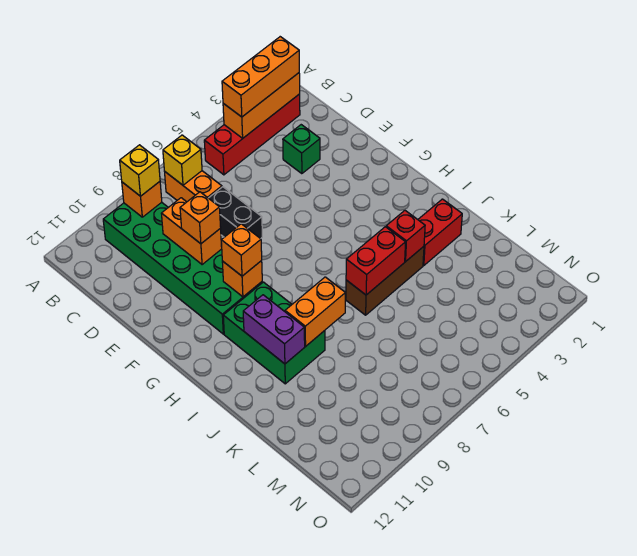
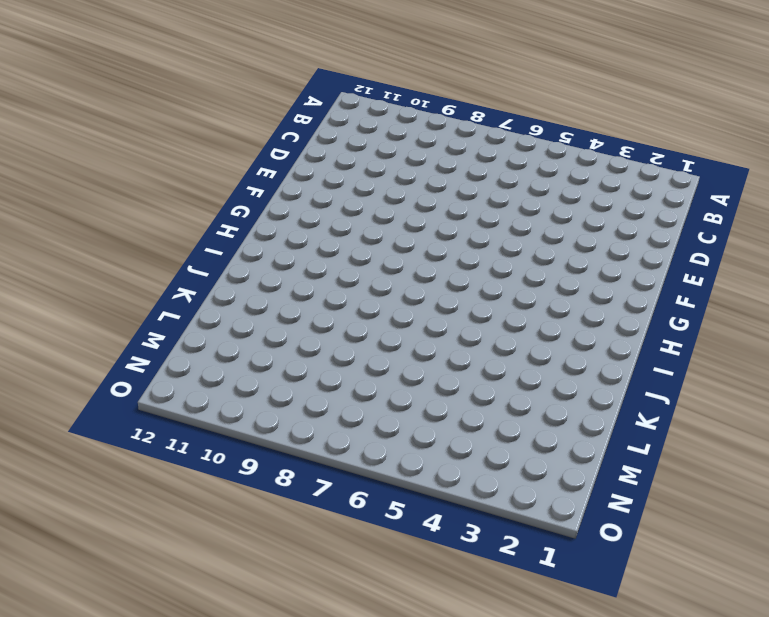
none -> red 1x4 brick [204,94,300,175]
none -> orange 1x2 brick [165,171,222,202]
none -> green 2x6 brick [103,202,262,334]

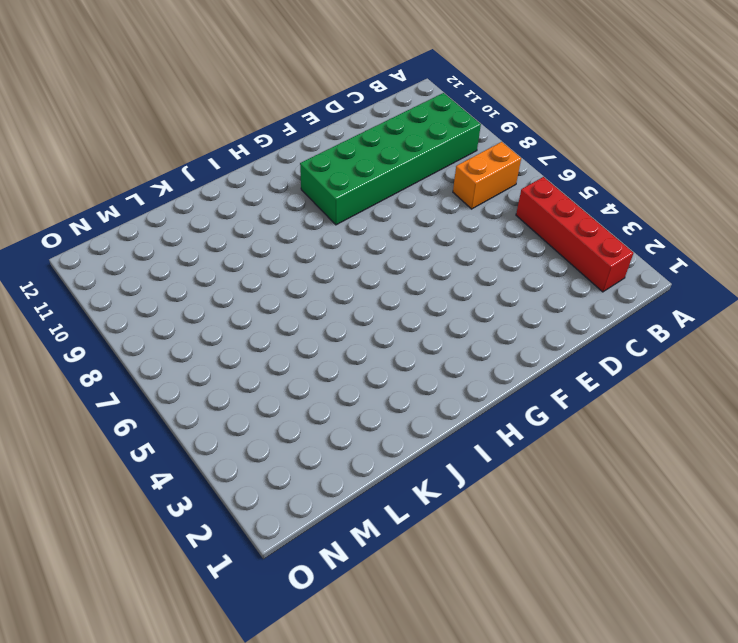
none -> green 1x1 brick [283,125,320,174]
none -> black 1x2 brick [209,187,262,239]
none -> green 2x3 brick [223,282,325,384]

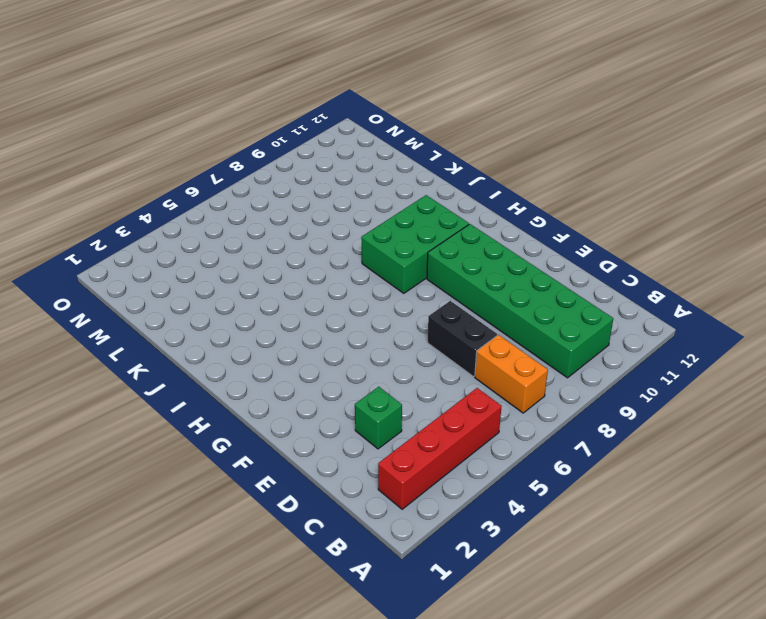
green 2x3 brick [361,195,469,293] -> green 2x3 brick turned to [223,282,325,384]
none -> red 1x2 brick [418,199,462,265]
none -> brown 1x3 brick [346,247,424,315]
none -> orange 1x3 brick [223,73,300,138]

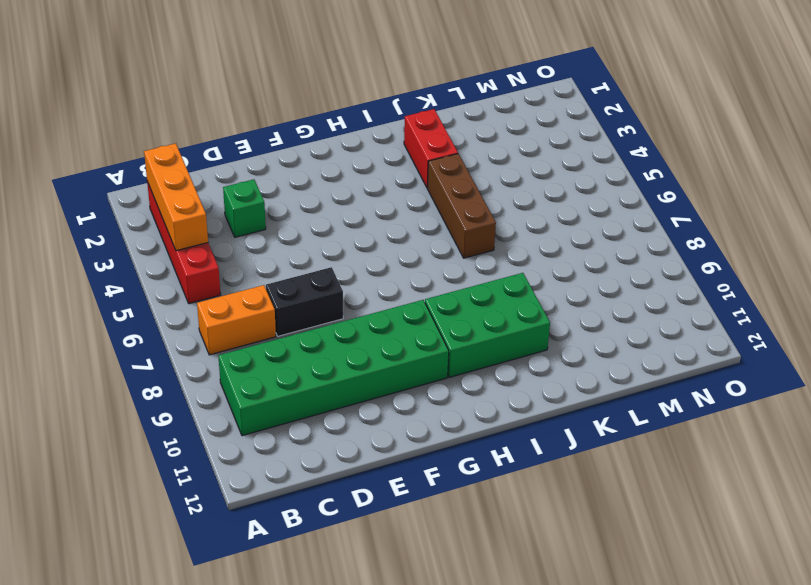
none -> yellow 1x1 brick [163,135,202,185]
none -> orange 1x1 brick [122,182,162,217]
none -> orange 1x2 brick [161,198,222,265]

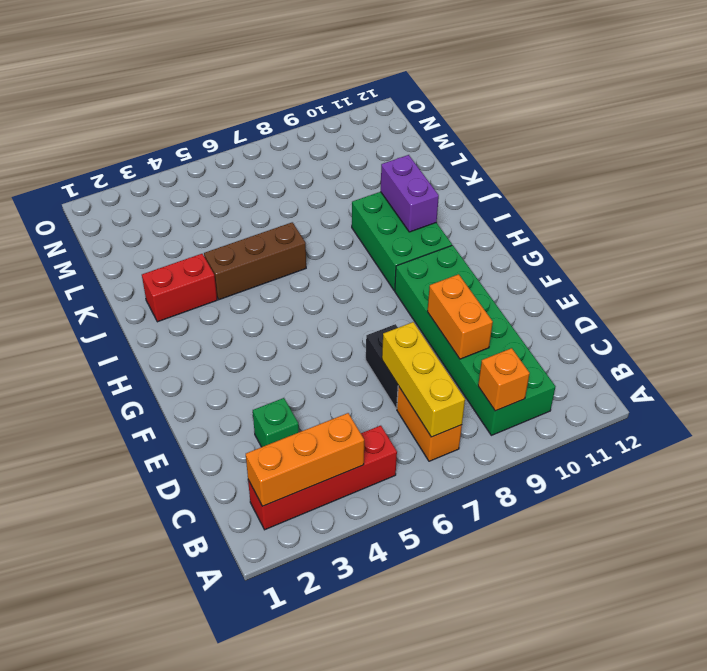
yellow 1x3 brick [382,322,465,437] -> yellow 1x1 brick [163,135,202,185]
none -> orange 1x1 brick [222,261,262,297]
none -> red 1x1 brick [386,211,425,261]
none -> red 1x2 brick [346,227,406,295]

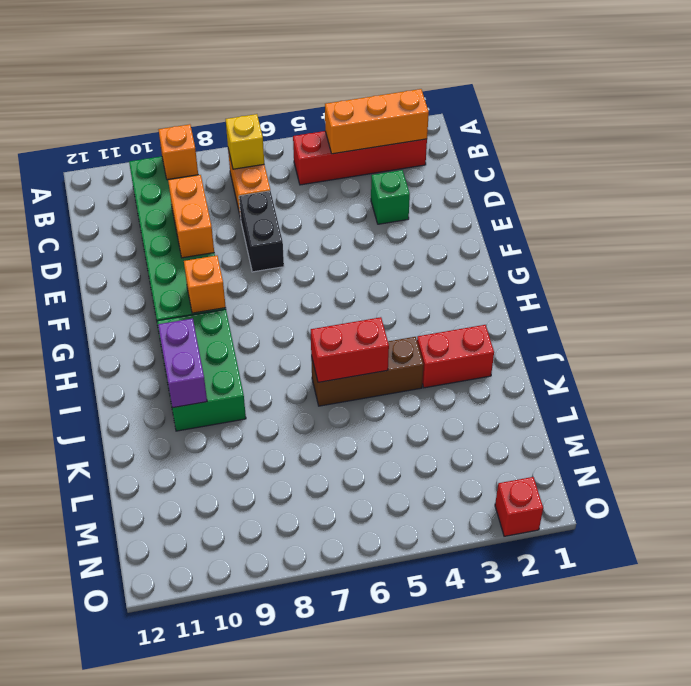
red 1x1 brick [495,477,543,536] -> red 1x1 brick moved to [386,211,425,261]
none -> orange 1x2 brick [285,277,345,346]
none -> orange 1x3 brick [222,37,299,117]
none -> yellow 1x1 brick [120,145,160,196]

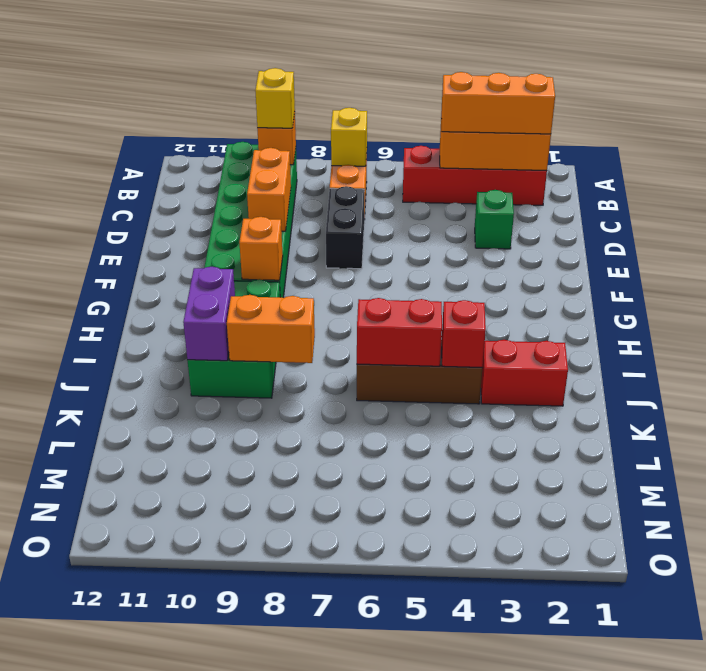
none -> orange 1x1 brick [180,192,221,244]
none -> orange 1x1 brick [221,224,262,276]

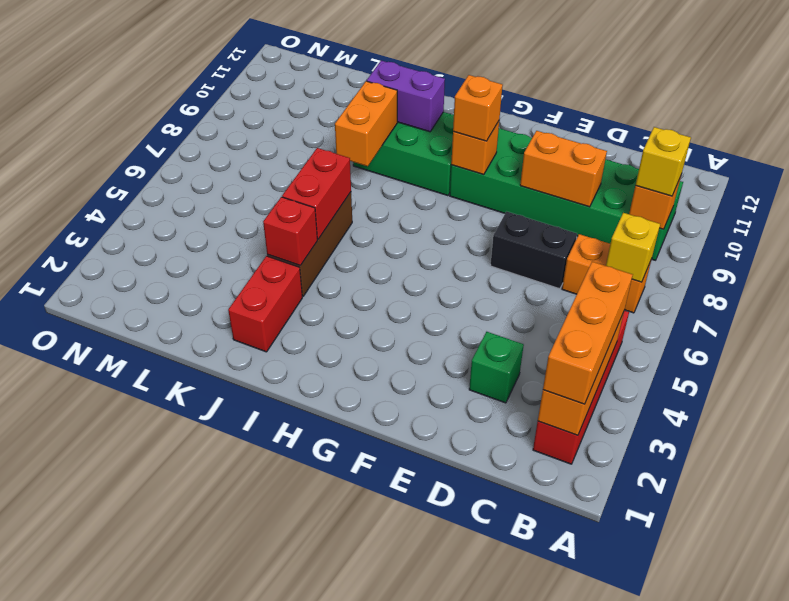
none -> orange 1x1 brick [180,192,221,244]

